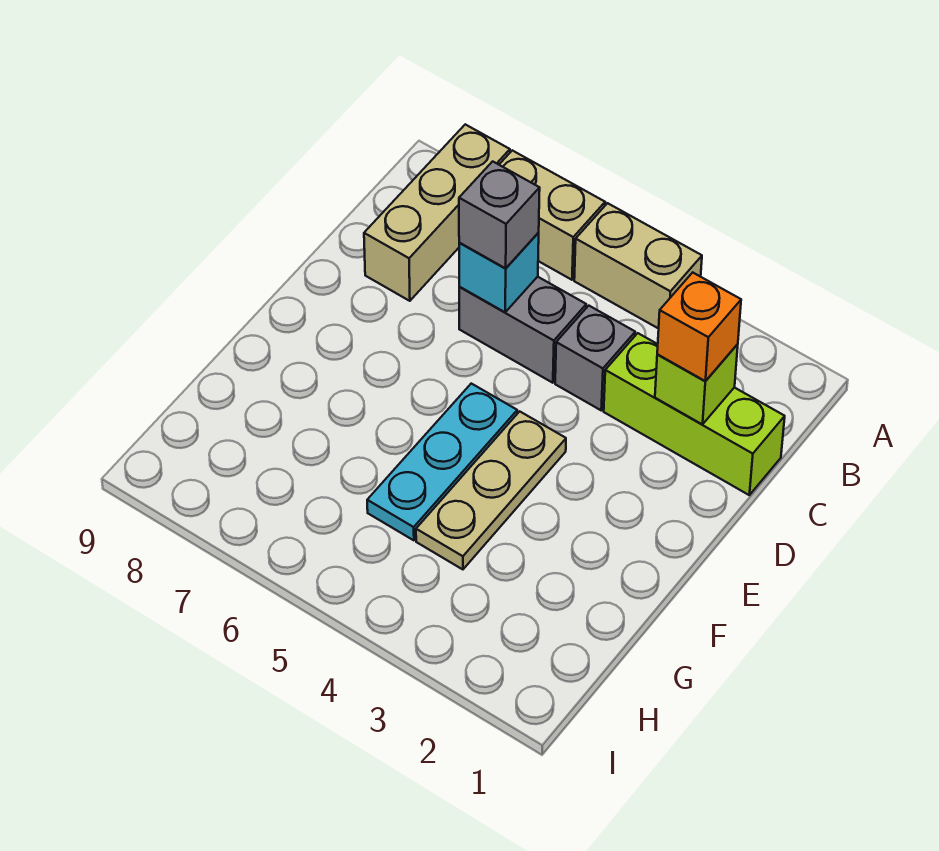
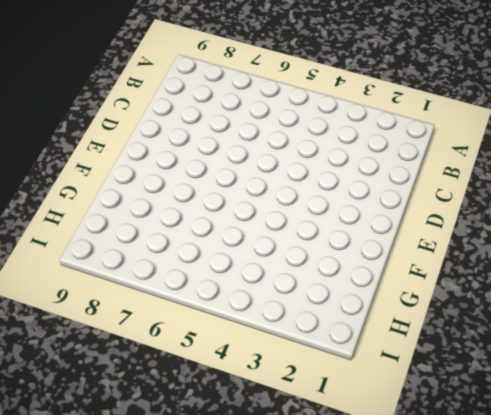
none -> tan 1x2 brick [574,203,702,329]
none -> tan 1x2 brick [499,150,605,280]
none -> tan 1x3 brick [364,124,510,301]

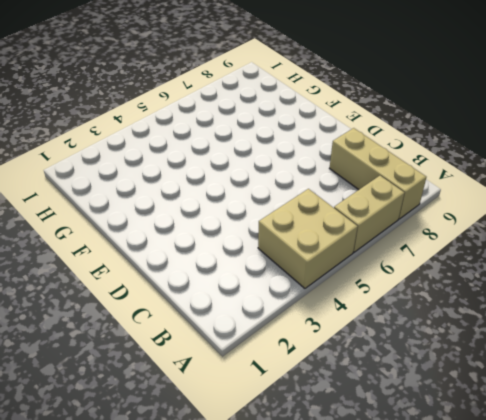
tan 2x2 brick [258,189,358,288] -> tan 1x2 brick [574,203,702,329]
none -> lime 1x3 brick [604,333,785,495]
none -> grey 1x1 brick [555,306,635,410]
none -> grey 1x2 brick [459,277,586,383]

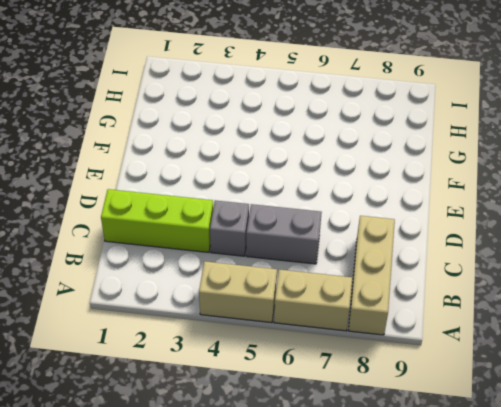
none -> tan 1x3 plate [416,411,566,569]
none -> cyan 1x3 plate [367,384,517,540]
none -> lime 1x1 brick [655,344,738,424]

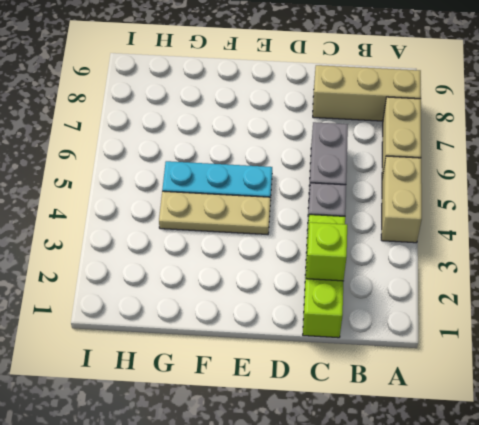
none -> cyan 1x1 brick [459,233,539,312]
none -> orange 1x1 brick [657,273,741,381]
none -> grey 1x1 brick [459,161,540,268]

